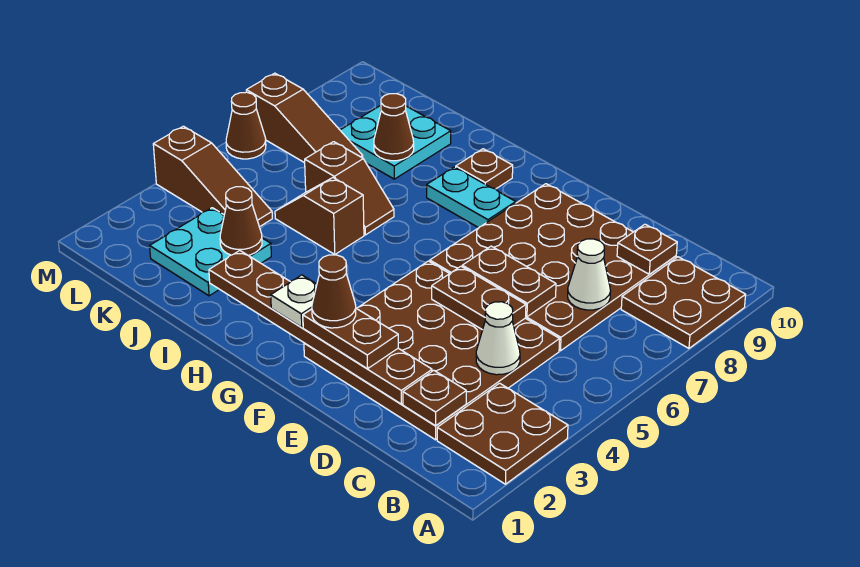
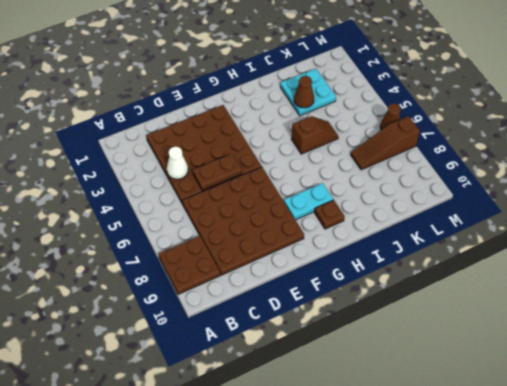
none -> brown 2x2 plate [437,383,568,484]
none -> brown 1x2 slope [305,142,394,235]
none -> cyan 2x2 plate [340,106,451,179]

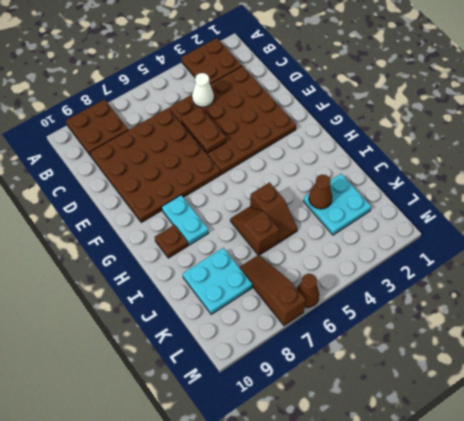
none -> brown 1x3 slope [153,126,272,227]
none -> brown 1x1 plate [403,370,466,426]
none -> white 1x1 cone [568,239,611,310]

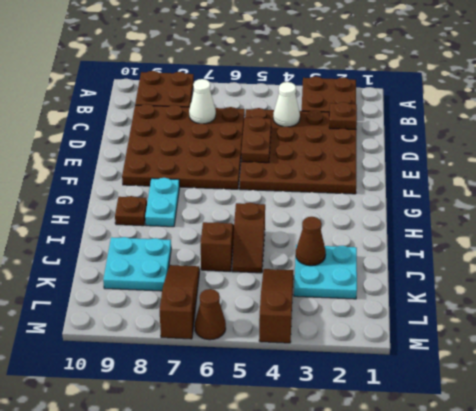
none -> brown 1x1 plate [617,224,677,274]
none -> brown 1x6 plate [209,251,432,404]
none -> brown 1x2 plate [462,246,556,317]

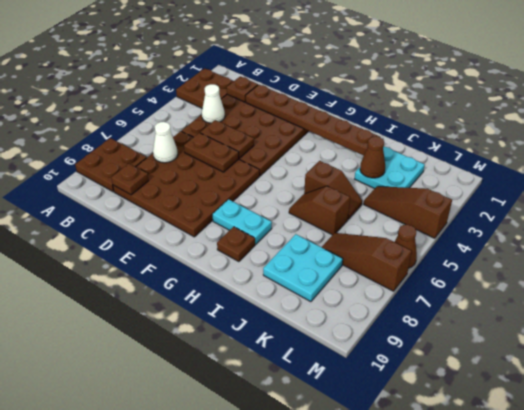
none -> brown 1x1 cone [374,94,414,161]
none -> brown 1x2 plate [303,308,398,369]
none -> white 1x1 plate [271,275,317,327]

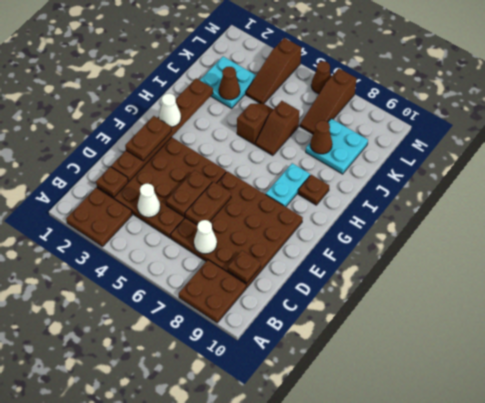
white 1x1 cone [159,93,181,127] -> white 1x1 plate [271,275,317,327]
none -> brown 1x1 cone [312,255,356,328]

